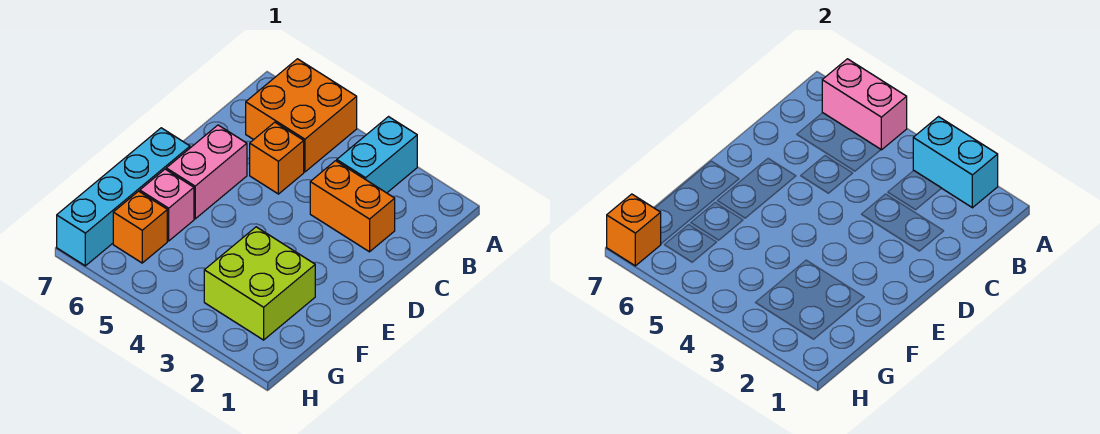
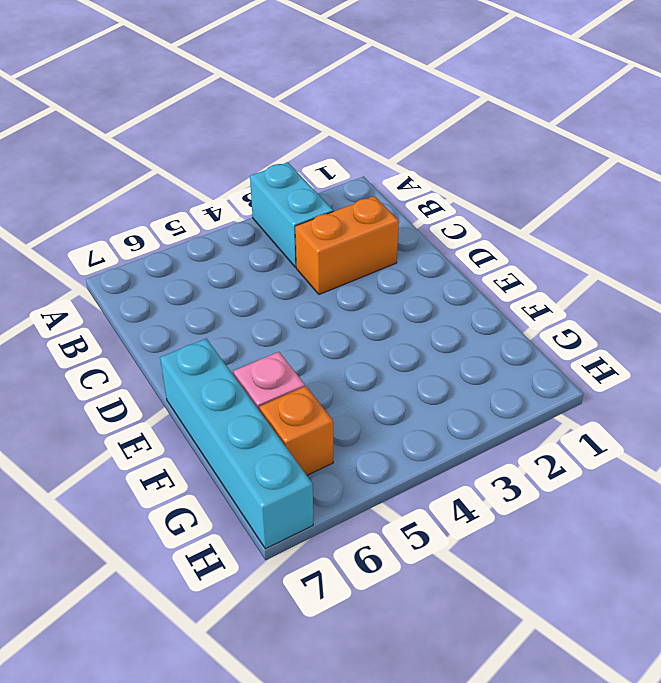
none -> orange 2x2 brick [246,59,357,172]
none -> orange 1x1 brick [250,122,304,194]
none -> pink 1x2 brick [166,125,247,219]

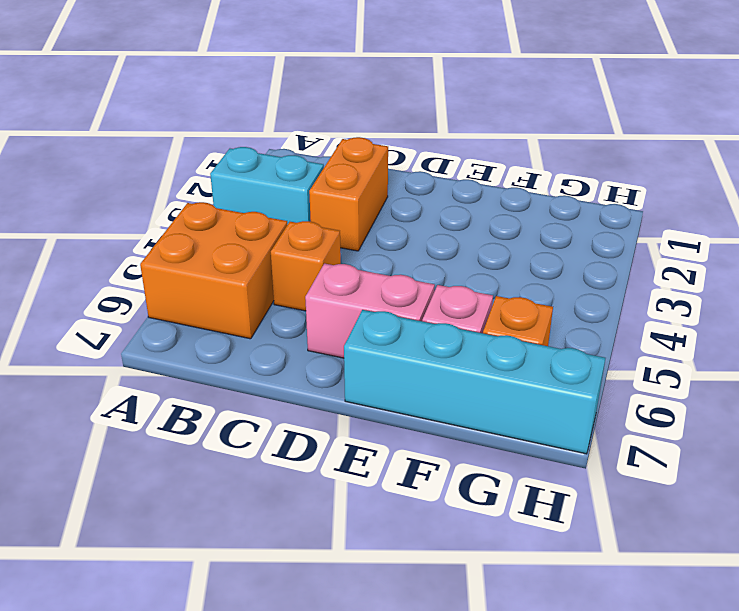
none -> lime 2x2 brick [204,227,315,340]
none -> cyan 1x2 brick [913,117,998,208]
none -> pink 1x2 brick [822,59,907,150]

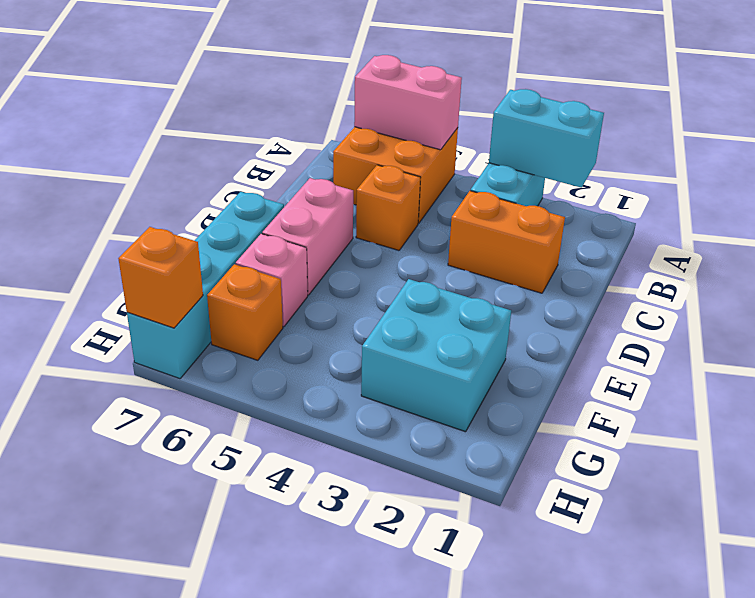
cyan 2x2 brick [361,279,511,432] -> lime 2x2 brick [204,227,315,340]

